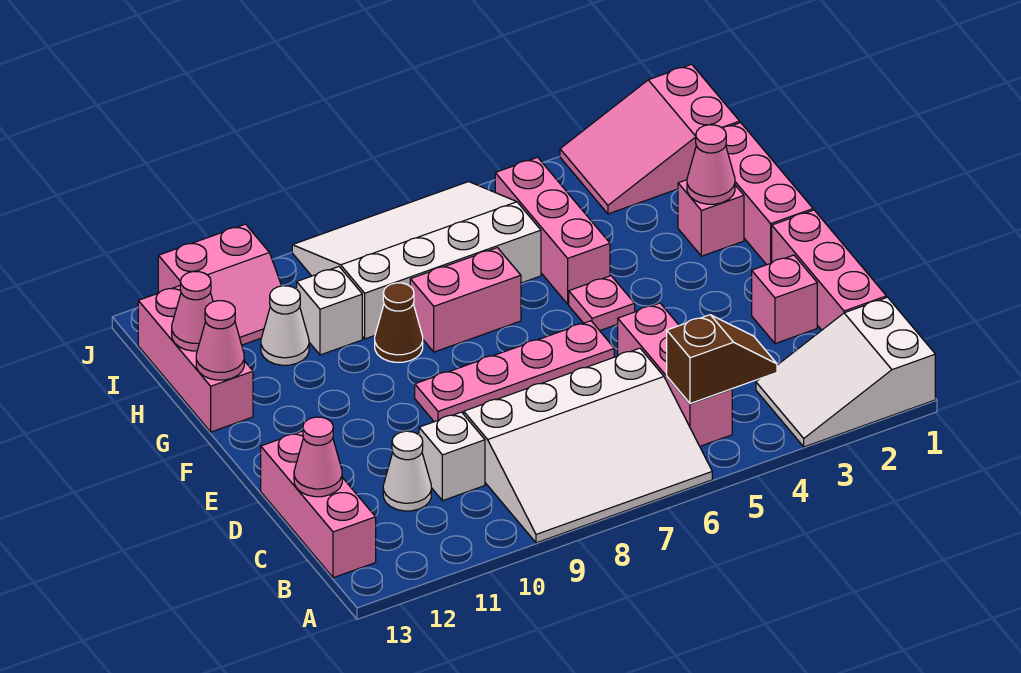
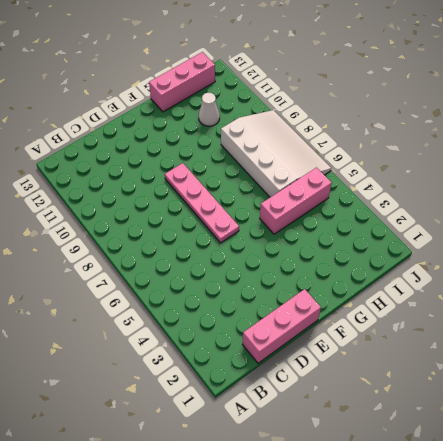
none -> white 2x3 slope [756,297,935,447]
none -> white 3x4 slope [464,348,712,543]
none -> pink 1x3 brick [618,303,732,446]

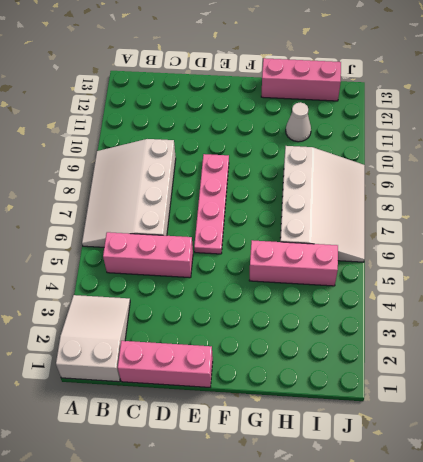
none -> pink 1x3 brick [261,431,376,578]
none -> white 1x1 brick [419,412,485,501]
none -> white 1x1 cone [383,431,431,511]

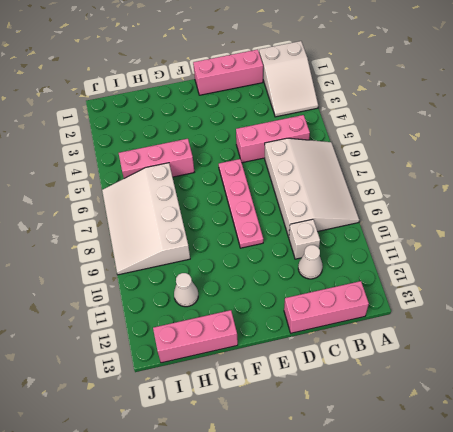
none -> pink 1x1 brick [752,255,817,344]
none -> pink 1x3 brick [723,123,813,265]
none -> pink 1x1 plate [569,276,635,331]

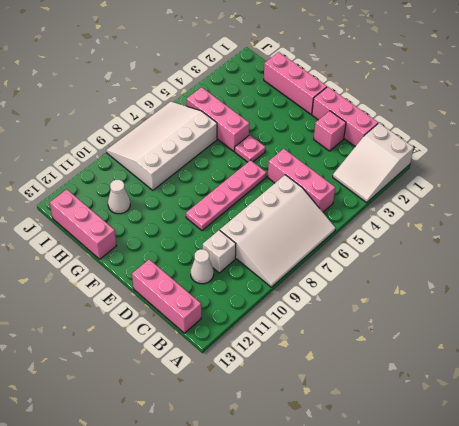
none -> pink 1x1 brick [678,180,744,256]
none -> pink 1x2 brick [410,248,521,352]
none -> brown 1x1 cone [375,283,423,362]

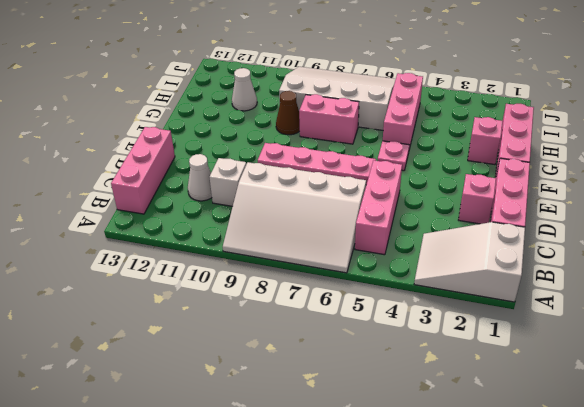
none -> pink 1x3 brick [138,286,253,432]
none -> white 1x1 brick [297,267,362,355]
none -> pink 2x3 slope [560,64,740,214]

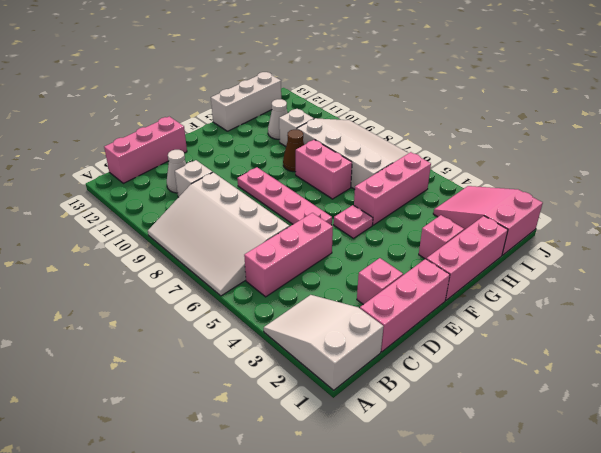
white 1x3 brick [211,72,281,131] -> pink 1x3 brick [138,286,253,432]
none -> pink 2x2 slope [158,224,282,345]
none -> brown 1x2 slope [667,315,777,404]
none -> pink 1x1 cone [294,417,342,497]

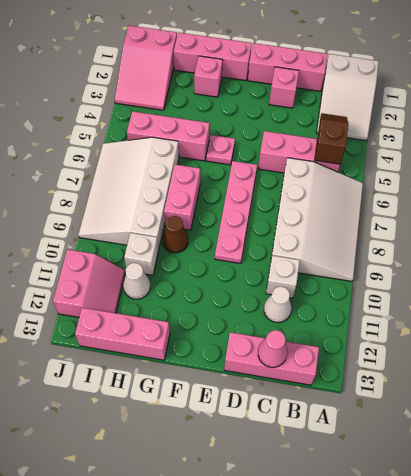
none -> pink 1x1 cone [687,125,735,204]
none -> pink 1x1 cone [196,301,244,380]
none -> pink 1x1 cone [172,272,213,351]

